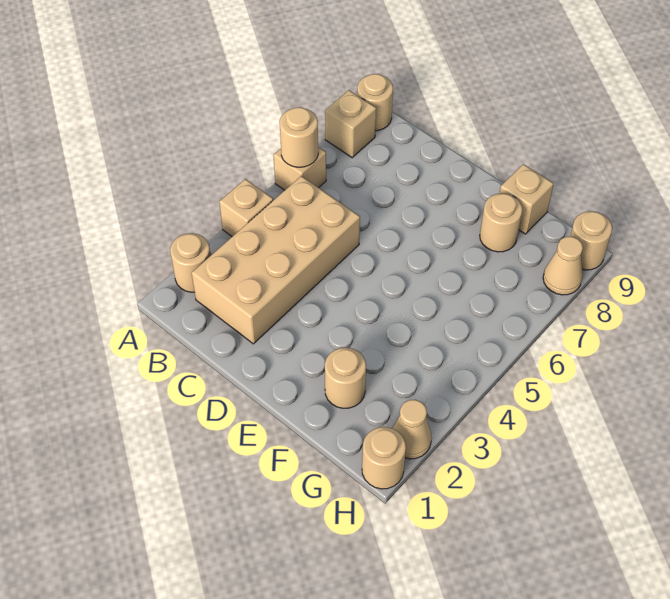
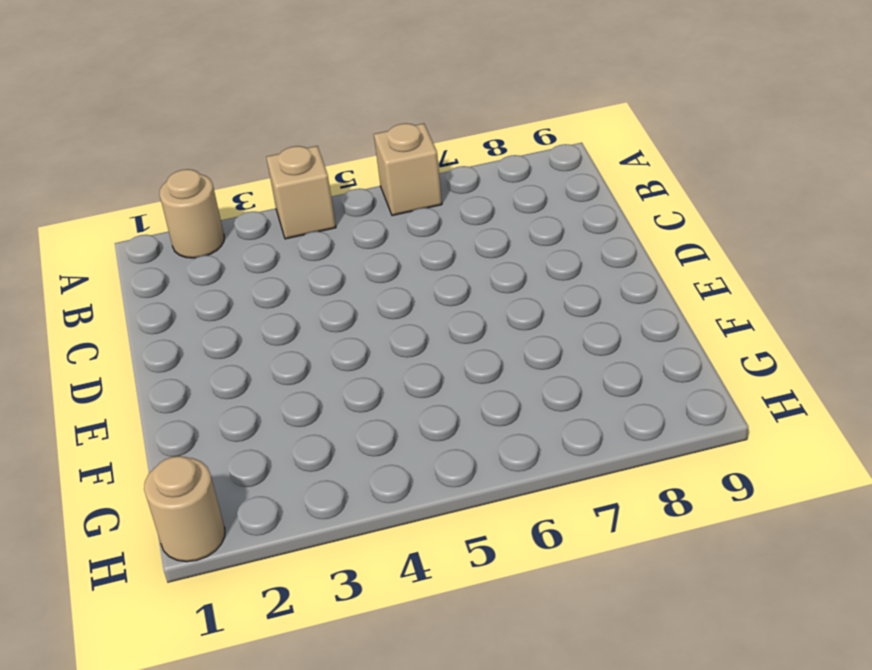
none -> tan 1x1 brick [325,90,376,158]
none -> tan 1x1 round brick [357,74,393,131]
none -> tan 2x4 brick [192,176,360,344]

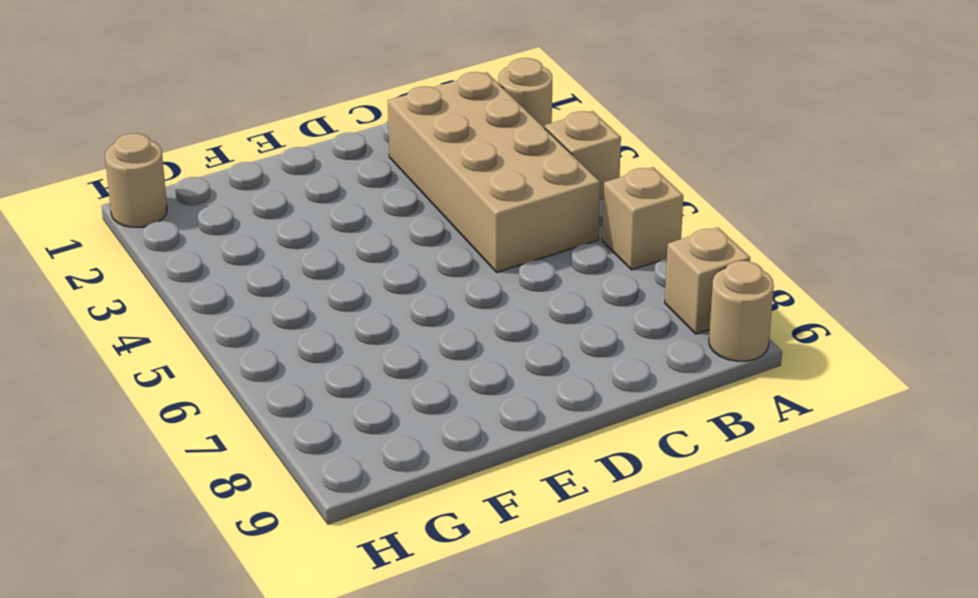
none -> tan 1x1 round brick [325,348,366,408]
none -> tan 1x1 round brick [480,193,522,252]
none -> tan 1x1 brick [499,164,554,234]

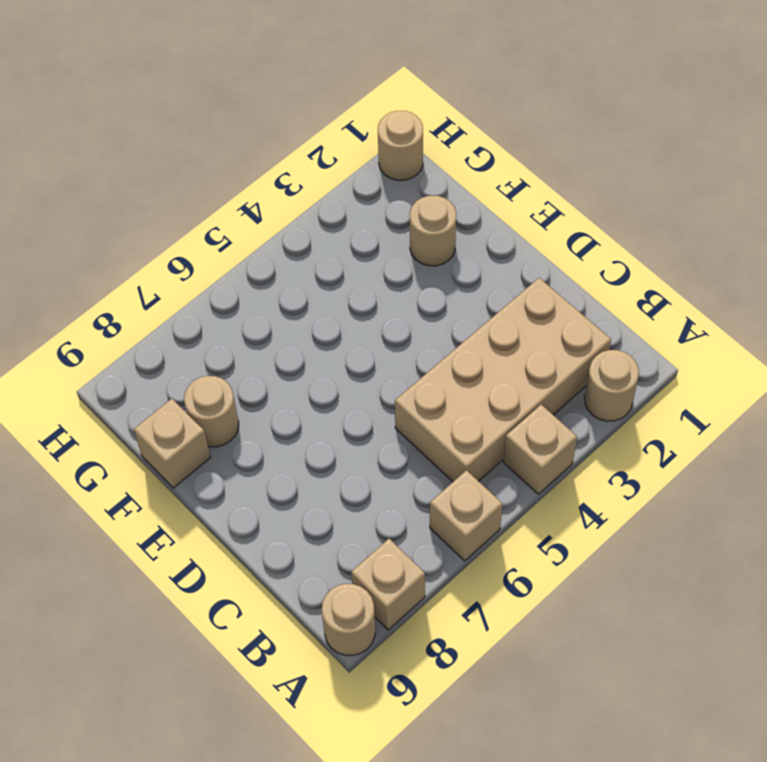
none -> tan 1x1 cone [393,400,432,459]
none -> tan 1x1 cone [543,237,583,295]
none -> tan 1x1 round brick [570,211,612,270]

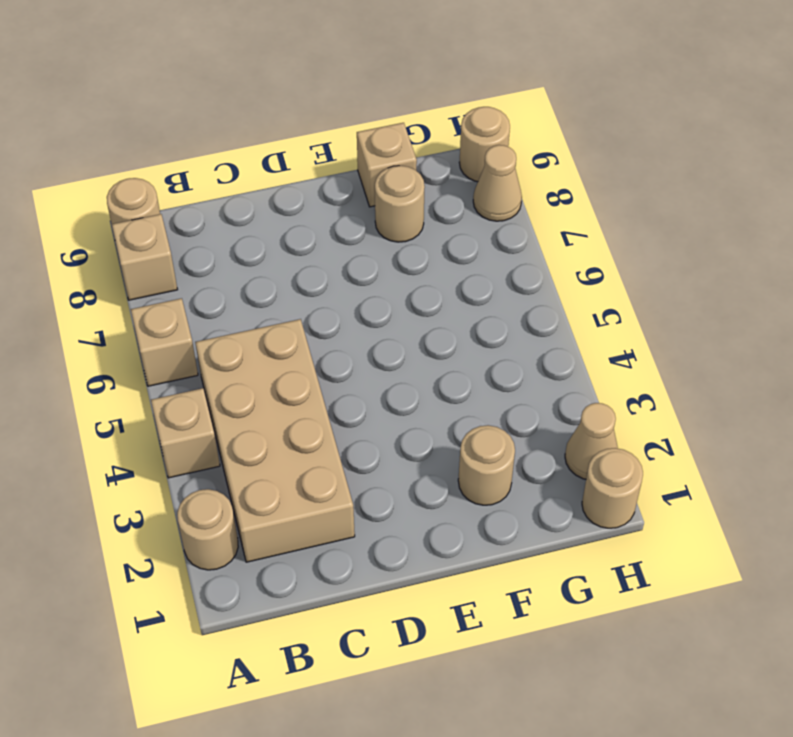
none -> tan 1x1 round brick [280,107,318,167]

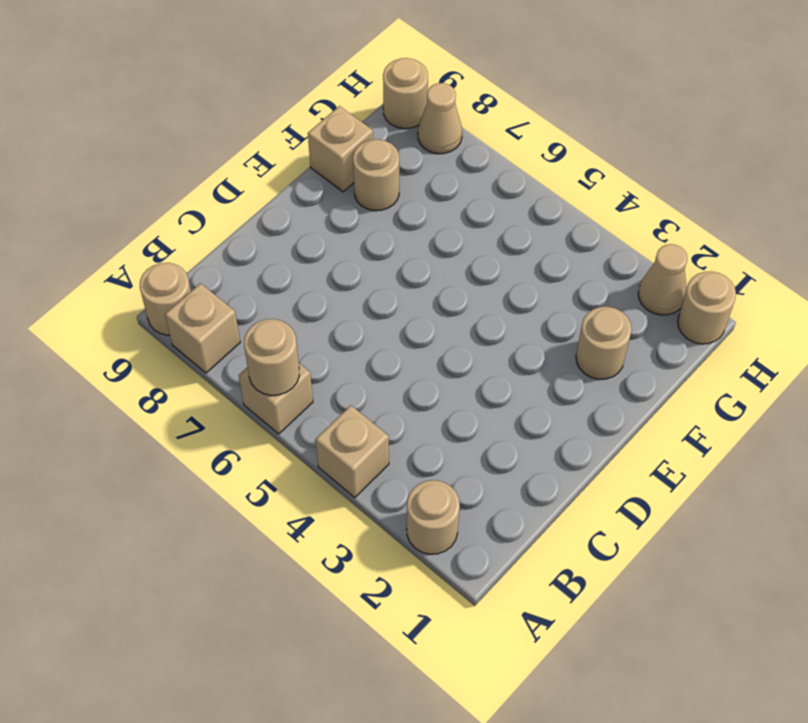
none -> tan 2x4 brick [192,176,360,344]

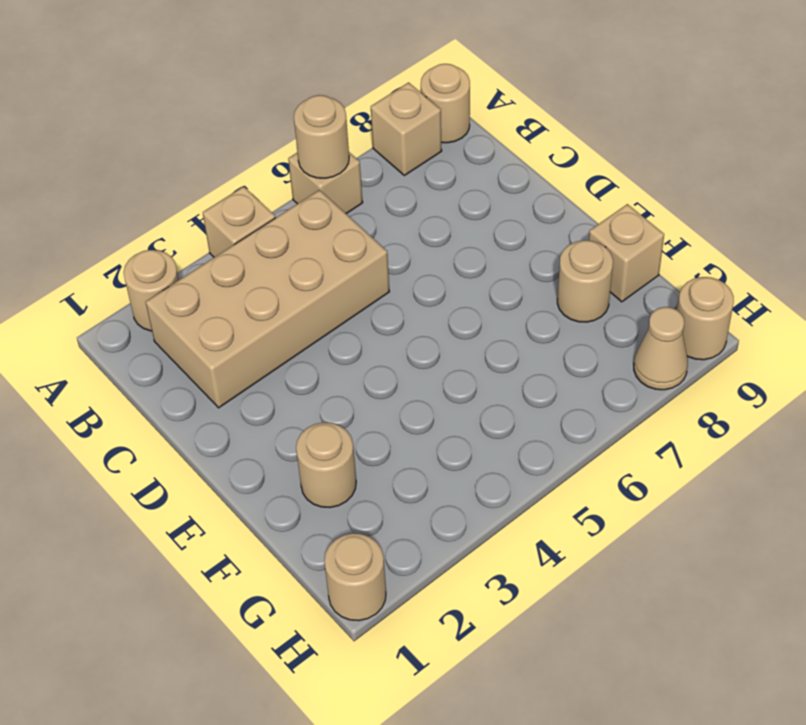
none -> tan 1x1 cone [393,400,432,459]

